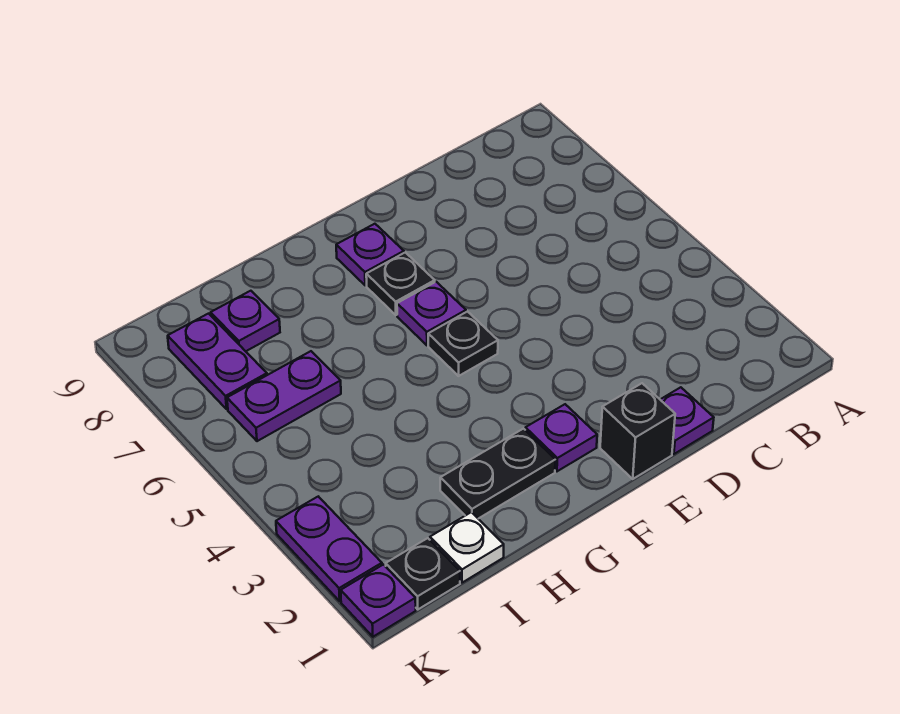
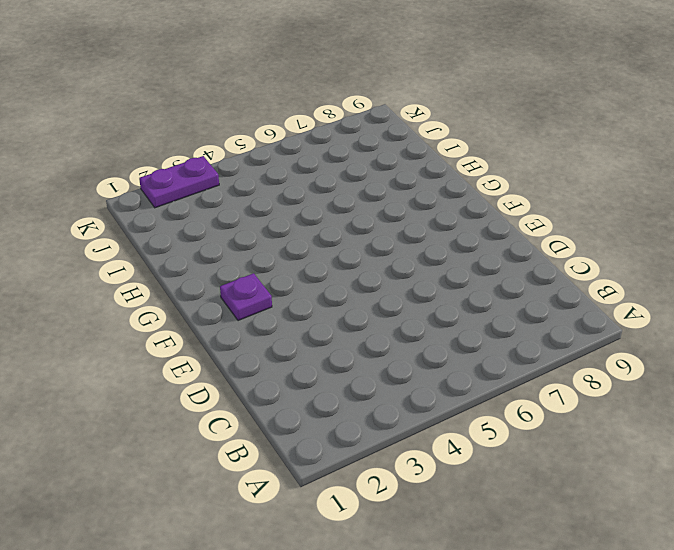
none -> purple 1x1 plate [660,387,714,454]
none -> black 1x1 brick [600,383,675,479]
none -> black 1x1 plate [428,312,498,376]

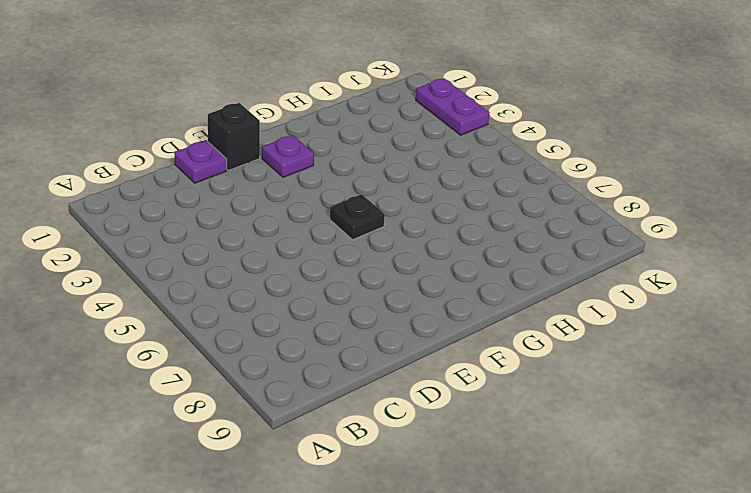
none -> purple 1x1 plate [397,282,466,345]
none -> black 1x1 plate [366,252,435,315]
none -> purple 1x1 plate [336,224,404,286]

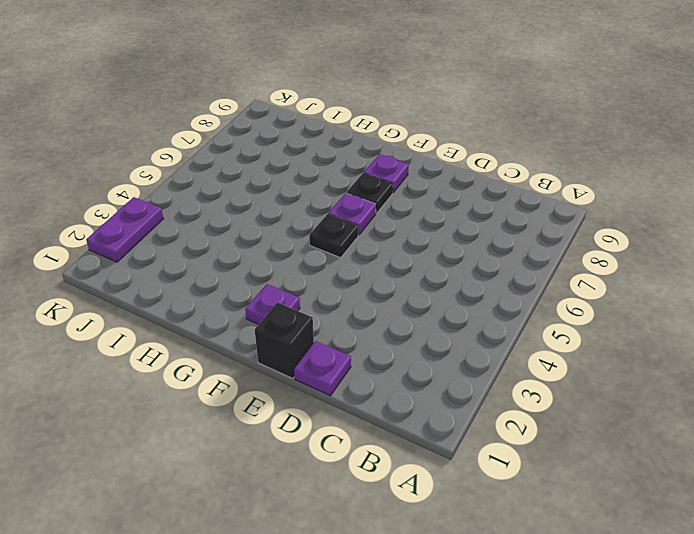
none -> black 1x2 plate [440,429,555,519]
none -> white 1x1 plate [430,512,504,583]
none -> purple 1x2 plate [227,351,341,441]

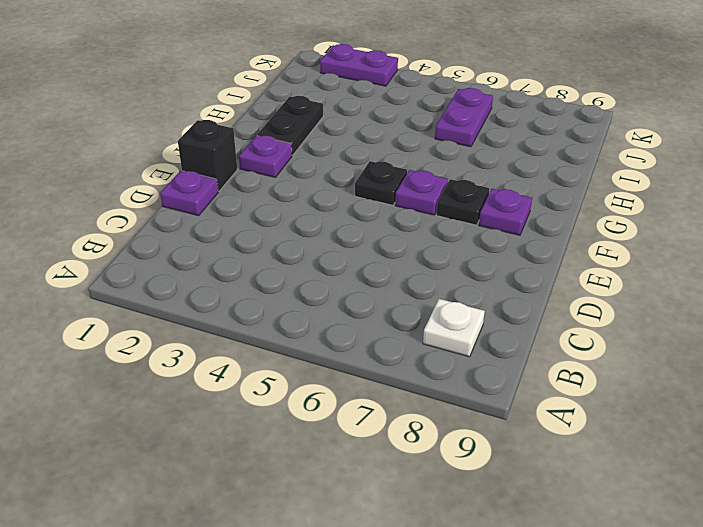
white 1x1 plate [423,299,485,357] -> white 1x1 plate moved to [430,512,504,583]
none -> purple 1x1 plate [211,291,280,351]
none -> black 1x1 plate [386,538,460,609]
none -> purple 1x2 plate [168,314,267,409]

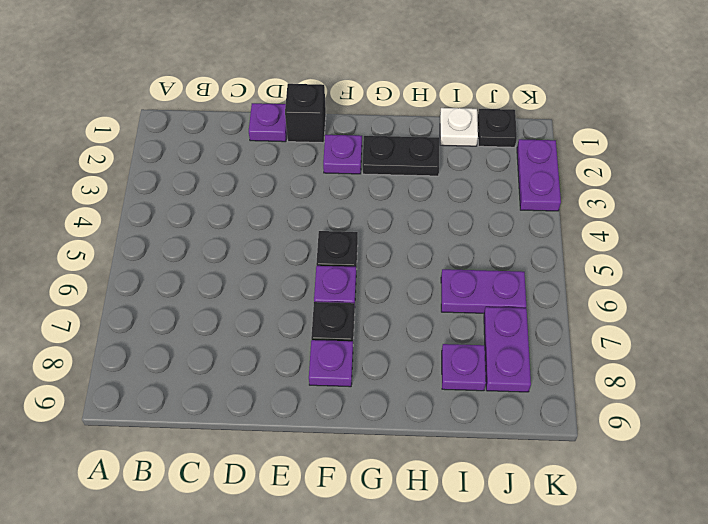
none -> purple 1x1 plate [341,565,416,637]

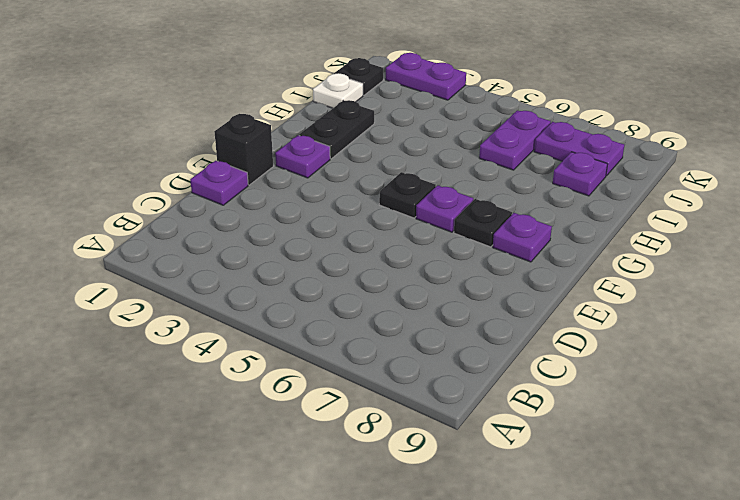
none -> purple 1x1 plate [341,565,416,637]

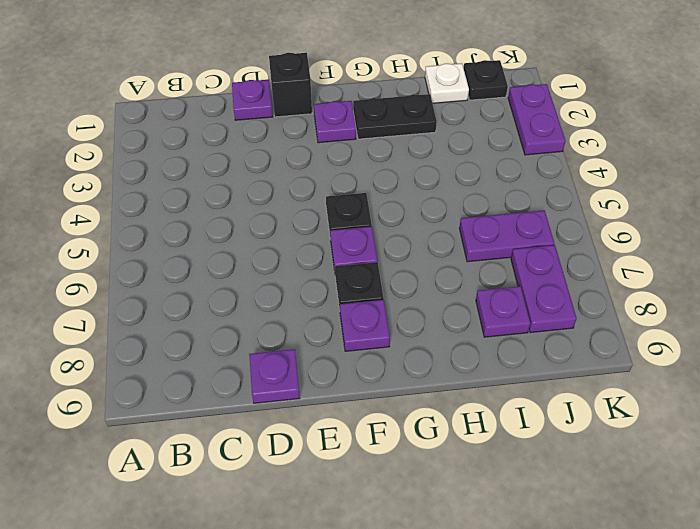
purple 1x1 plate [249,349,300,403] -> purple 1x1 plate moved to [341,565,416,637]

